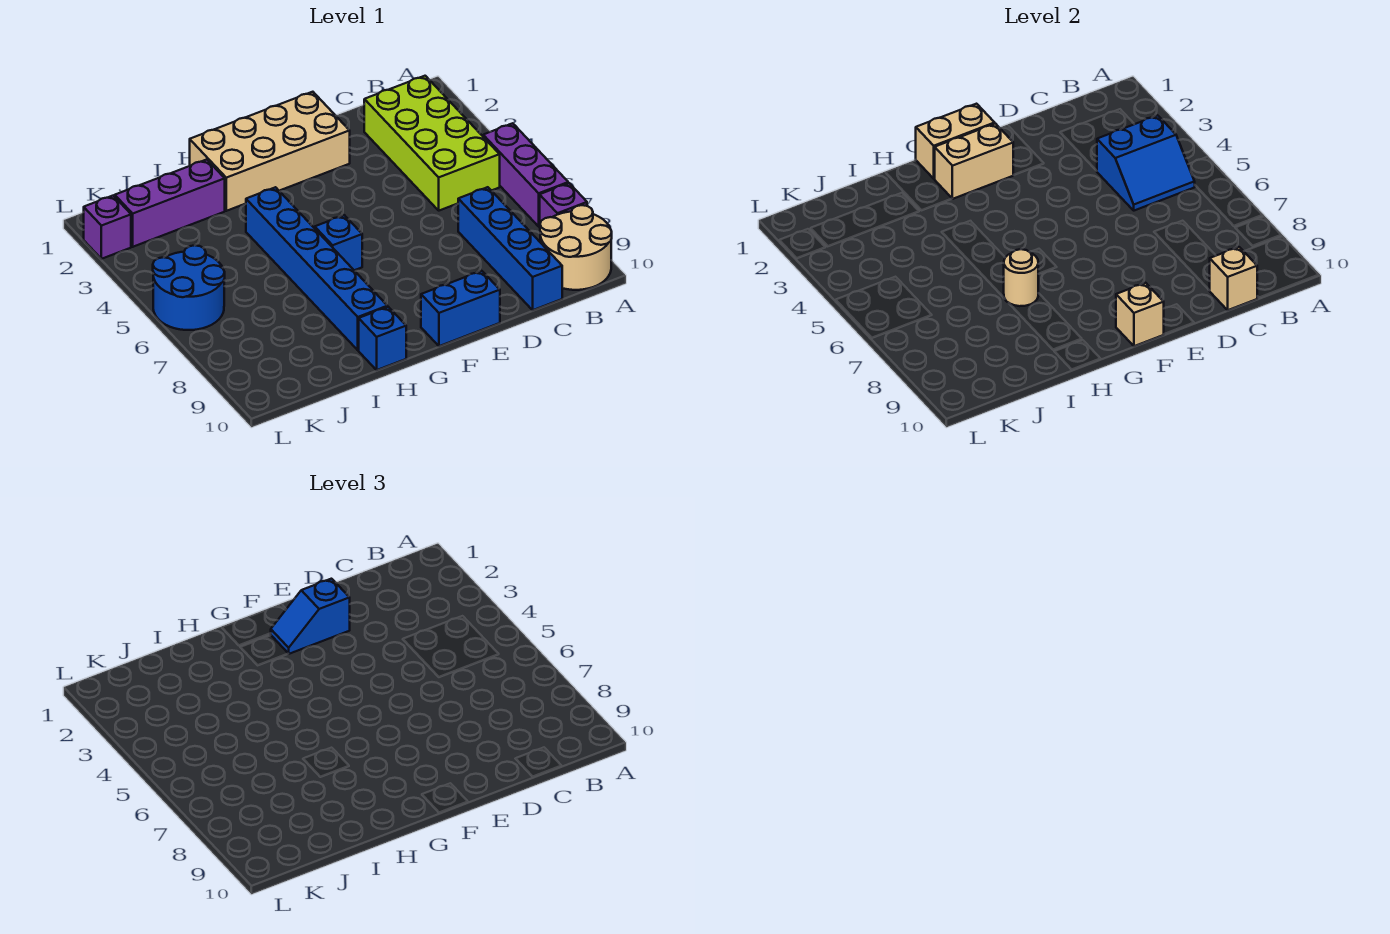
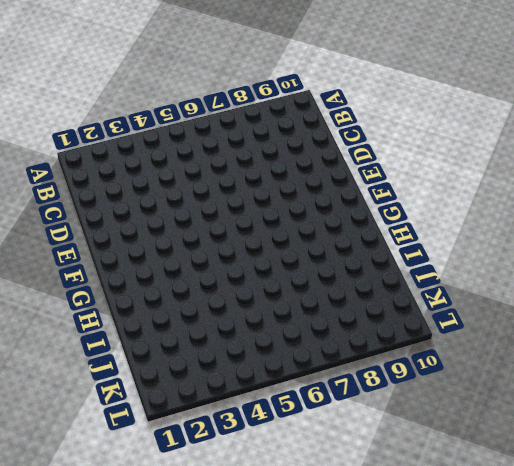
none -> purple 1x3 brick [483,123,568,226]
none -> purple 1x1 brick [540,183,587,223]
none -> tan 2x2 round brick [540,205,612,290]

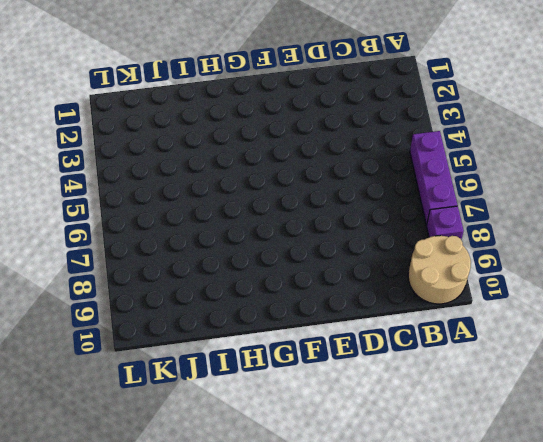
none -> lime 2x4 brick [364,76,500,211]
none -> blue 1x4 brick [458,187,562,310]
none -> tan 2x4 brick [190,92,350,211]

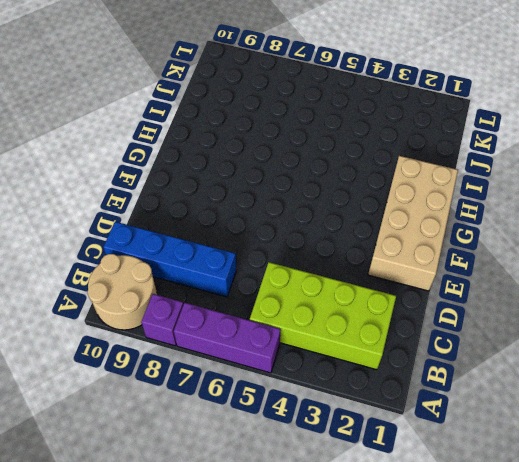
none -> blue 1x2 brick [421,271,500,346]
none -> blue 1x1 brick [315,215,362,270]
none -> blue 1x6 brick [246,187,387,350]

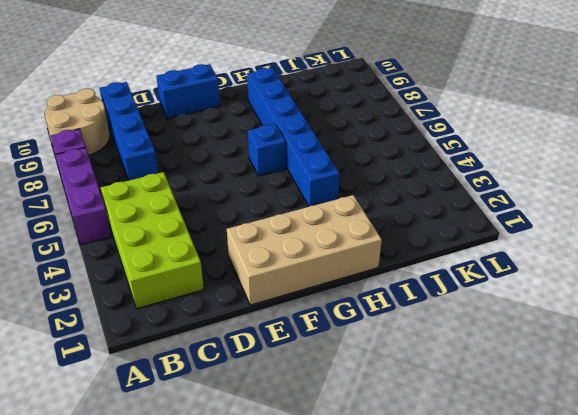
none -> blue 1x1 brick [359,307,406,370]
none -> purple 1x3 brick [115,160,225,247]
none -> blue 2x2 round brick [153,245,225,330]

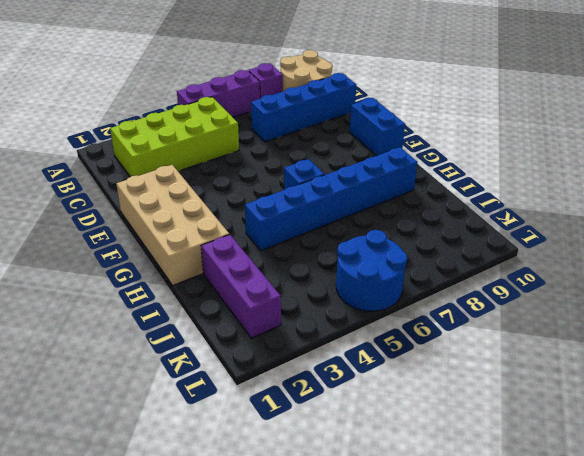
none -> blue 1x1 brick [359,307,406,370]
none -> purple 1x1 brick [84,196,131,259]
none -> blue 2x2 slope [1097,115,1195,211]

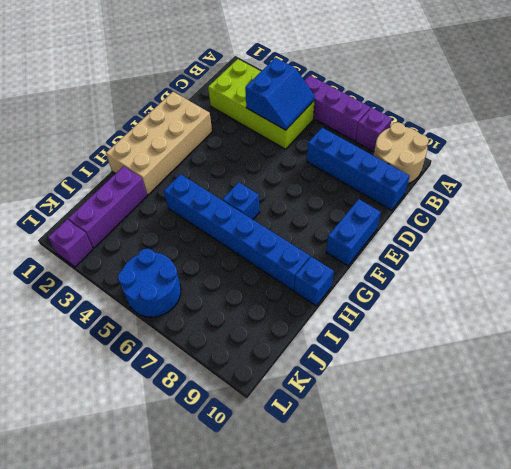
none -> tan 1x1 brick [1209,247,1257,310]
none -> tan 1x2 brick [916,104,995,179]
none -> tan 1x2 brick [935,124,1013,199]

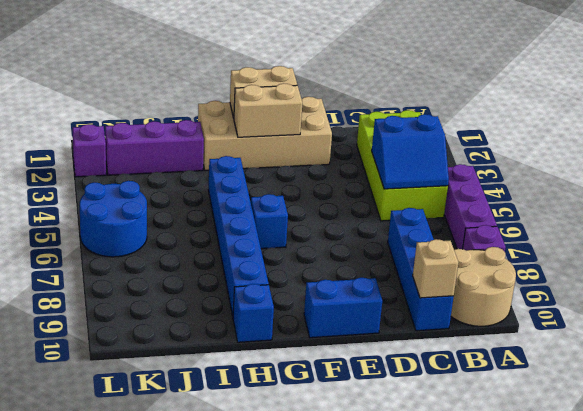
none -> tan 1x1 brick [1116,283,1164,346]
none -> tan 1x1 round brick [1004,249,1038,306]
none -> blue 1x2 slope [270,579,350,654]

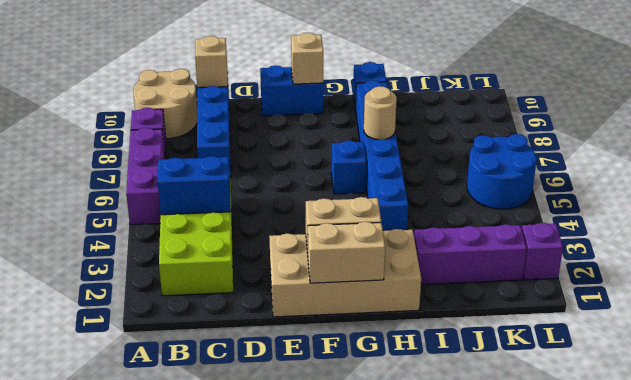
none -> blue 1x2 slope [270,579,350,654]

